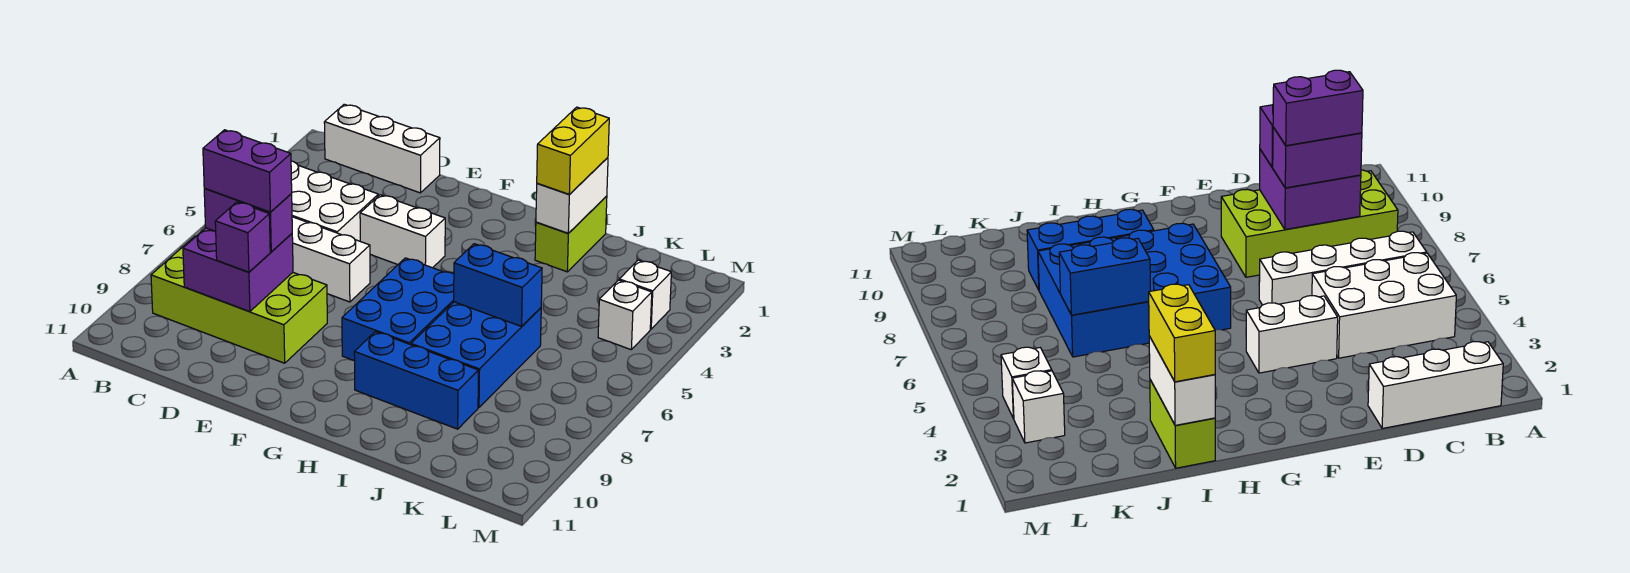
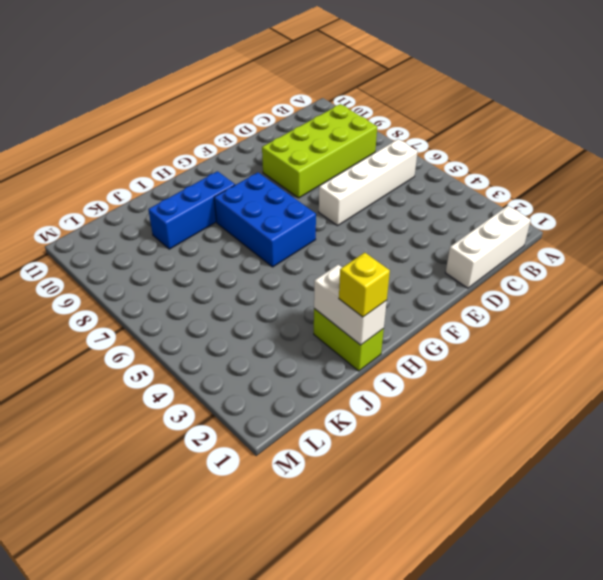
yellow 1x1 brick [339,253,390,317] -> yellow 1x2 brick [537,107,609,194]
none -> white 2x3 brick [291,161,378,241]
none -> white 1x2 brick [360,195,445,268]
none -> blue 2x3 brick [411,302,541,408]

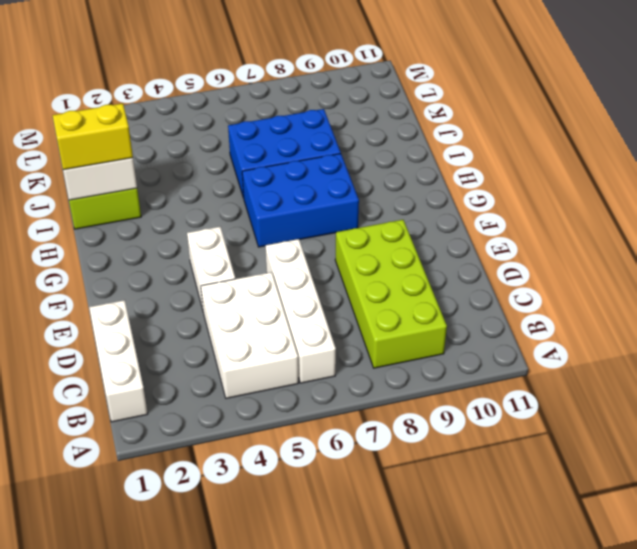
none -> blue 1x3 brick [354,332,478,429]
none -> white 1x1 brick [619,260,671,329]
none -> white 1x1 brick [598,280,652,350]

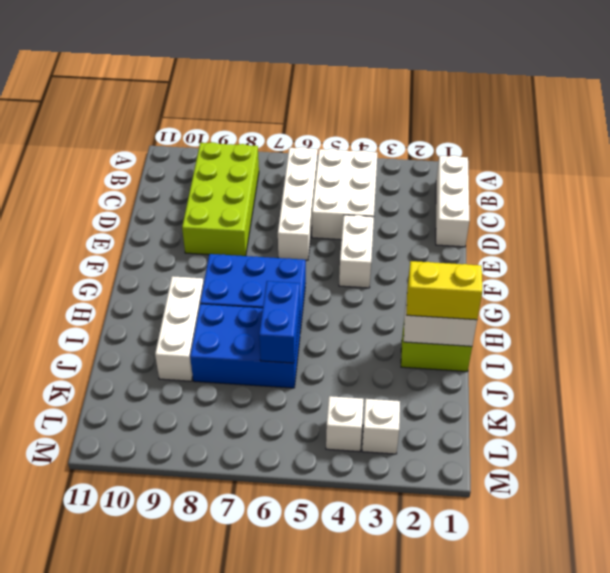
white 1x3 brick [155,276,204,381] -> blue 1x3 brick [354,332,478,429]
none -> purple 2x2 brick [183,228,293,312]
none -> purple 1x2 brick [204,189,292,252]
none -> purple 1x1 brick [215,202,270,272]

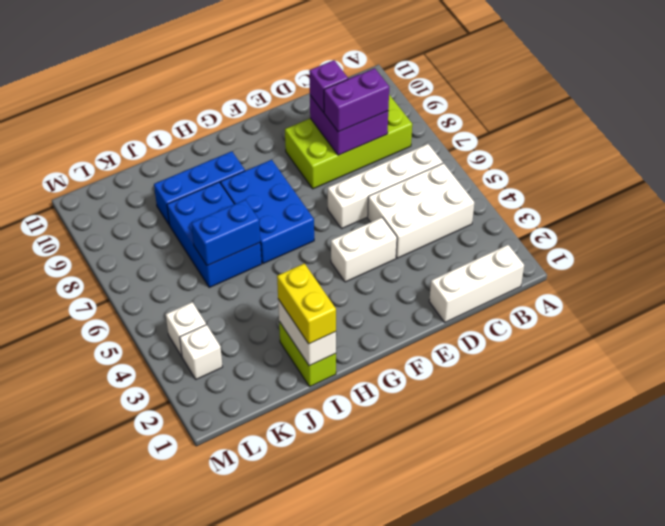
none -> purple 1x2 brick [203,130,292,212]

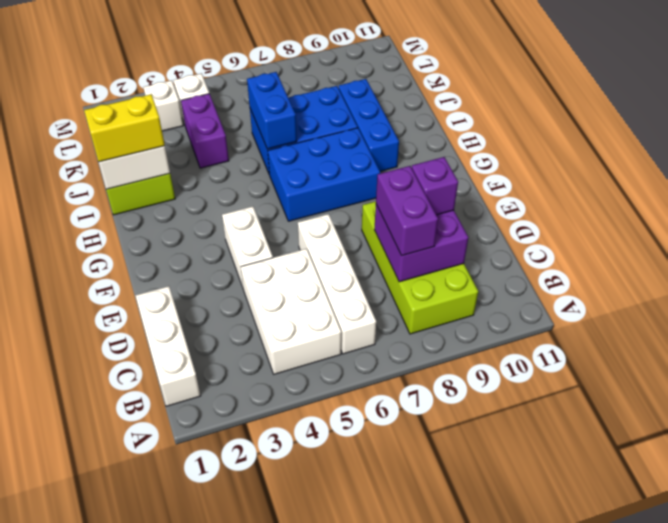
purple 1x2 brick [181,94,229,168] -> purple 1x2 brick moved to [203,130,292,212]

